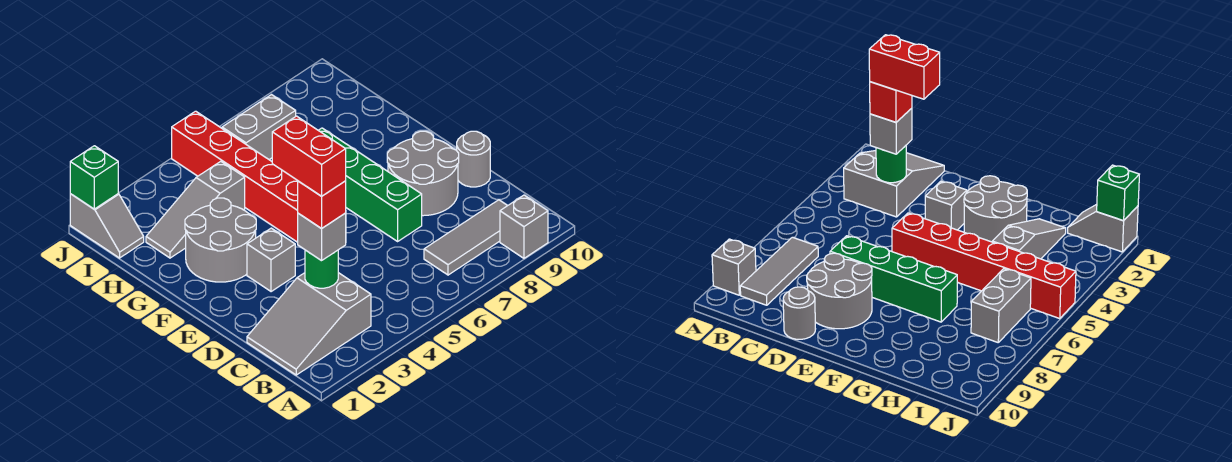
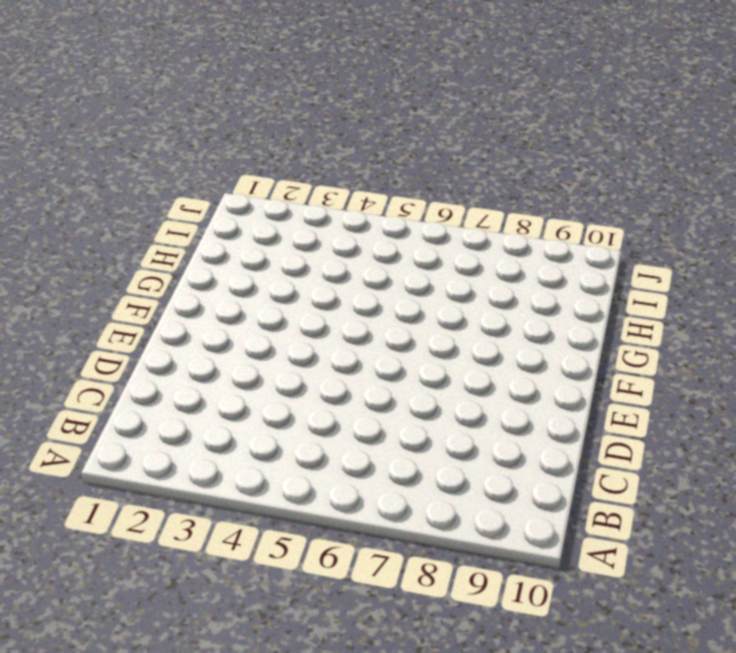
none -> grey 1x1 brick [500,195,548,258]
none -> grey 2x3 slope [247,273,371,375]
none -> grey 1x3 tile [424,200,507,275]

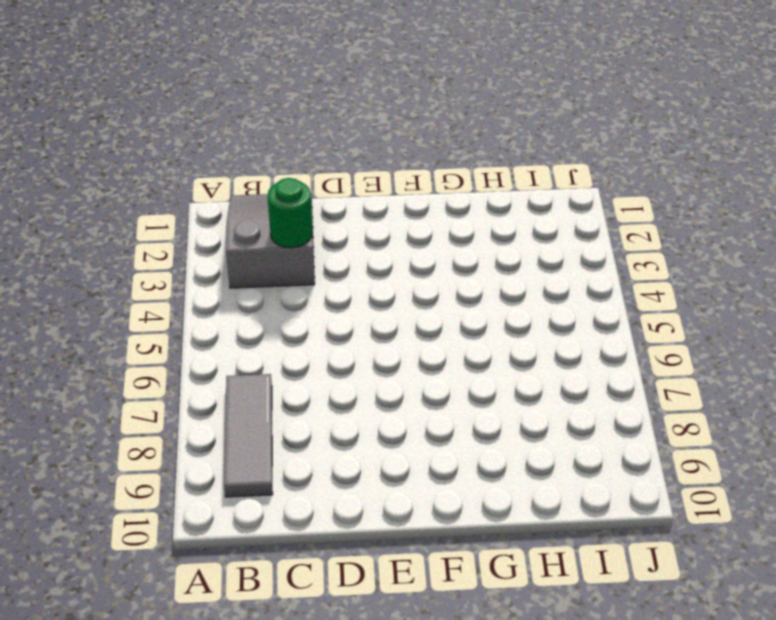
none -> grey 1x1 brick [500,195,548,258]
none -> green 1x4 brick [318,128,422,241]
none -> grey 2x2 round brick [387,131,459,216]

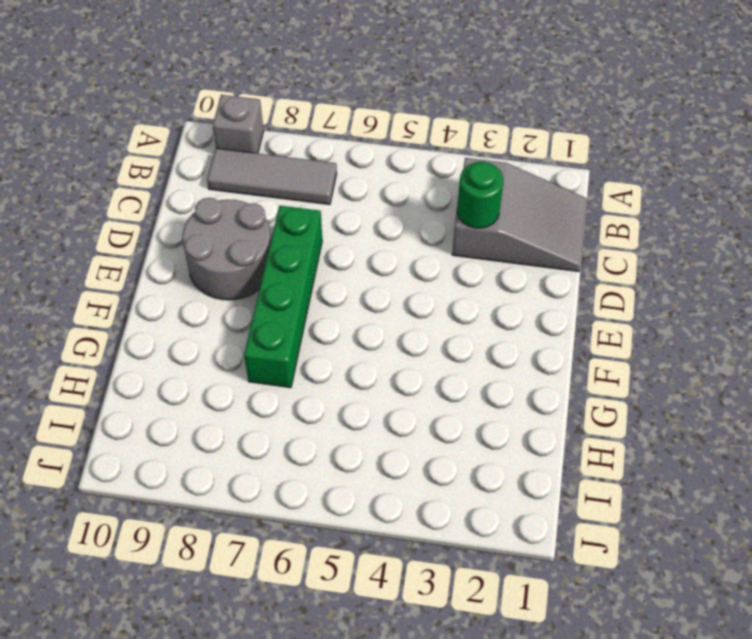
none -> grey 1x1 round brick [457,131,490,187]
none -> grey 1x1 brick [247,228,295,292]
none -> red 1x6 brick [172,111,298,242]

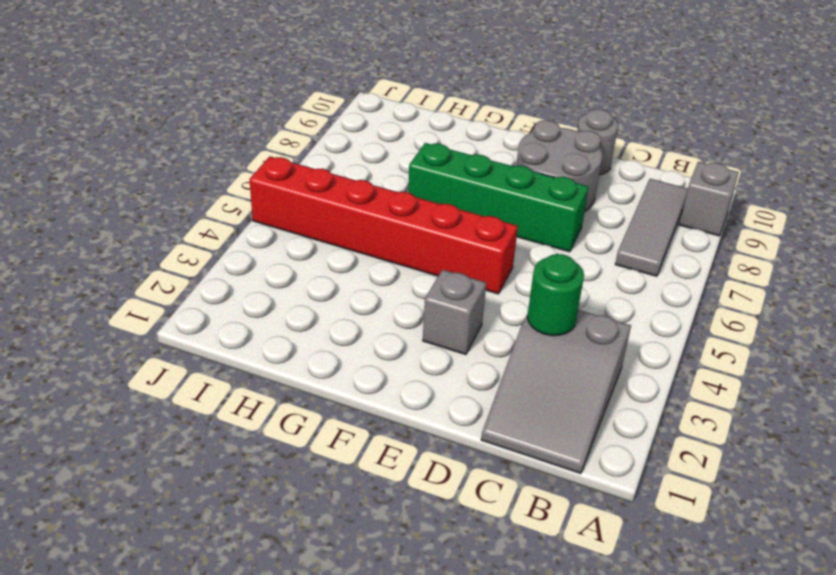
none -> grey 2x2 round brick [185,198,256,282]
none -> grey 1x3 slope [146,161,245,258]
none -> grey 1x2 slope [70,194,144,258]

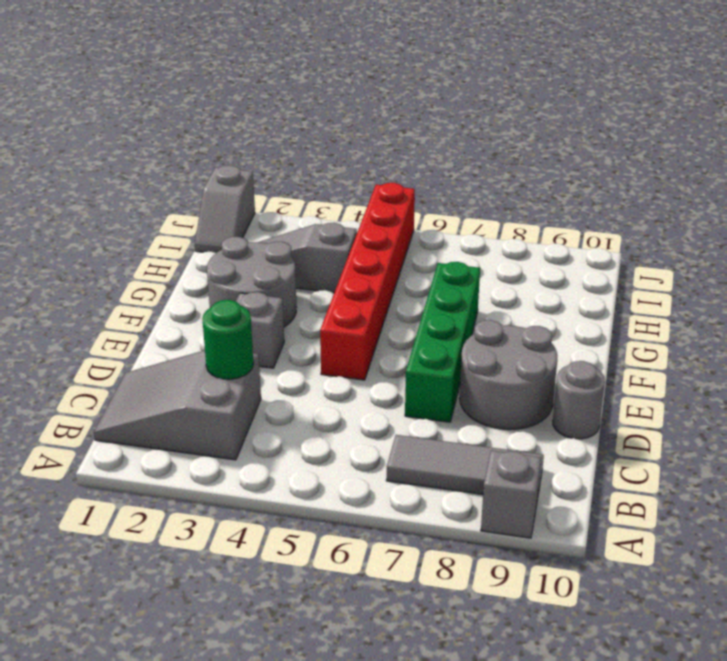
none -> grey 1x2 brick [222,95,296,159]
none -> green 1x1 brick [70,146,118,209]
none -> grey 1x1 brick [298,213,346,261]

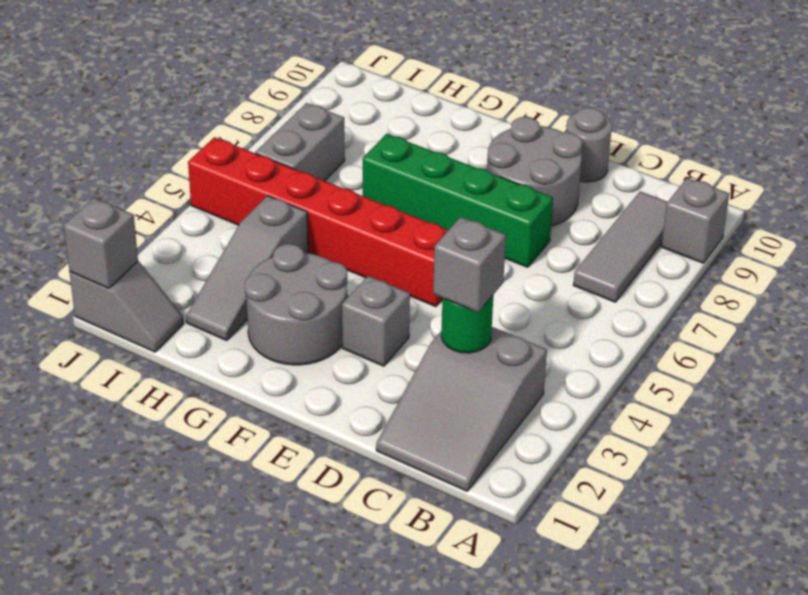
grey 1x1 brick [64,198,138,288] -> green 1x1 brick [70,146,118,209]
none -> red 1x1 brick [298,181,346,229]
none -> red 1x2 brick [272,116,346,196]

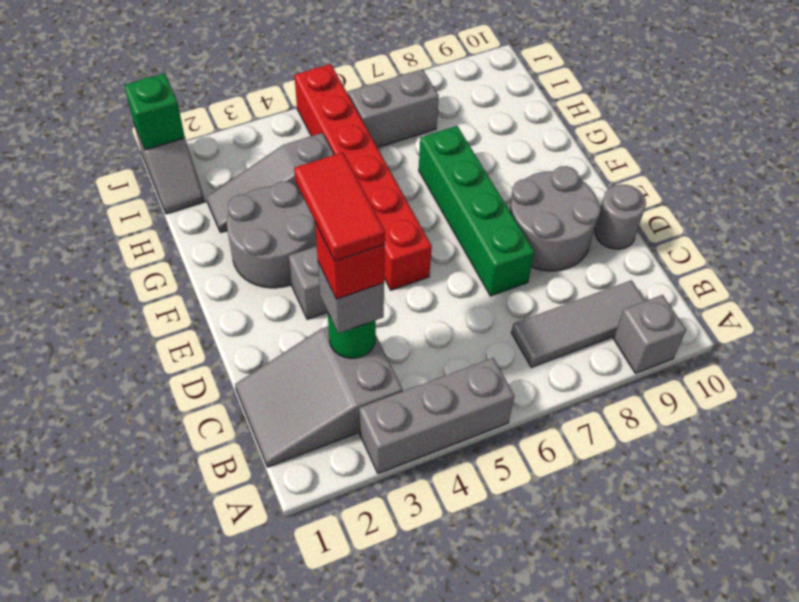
grey 1x3 brick [359,358,514,474] -> none
red 1x2 tile [294,152,385,261] -> red 1x2 brick [272,116,346,196]

